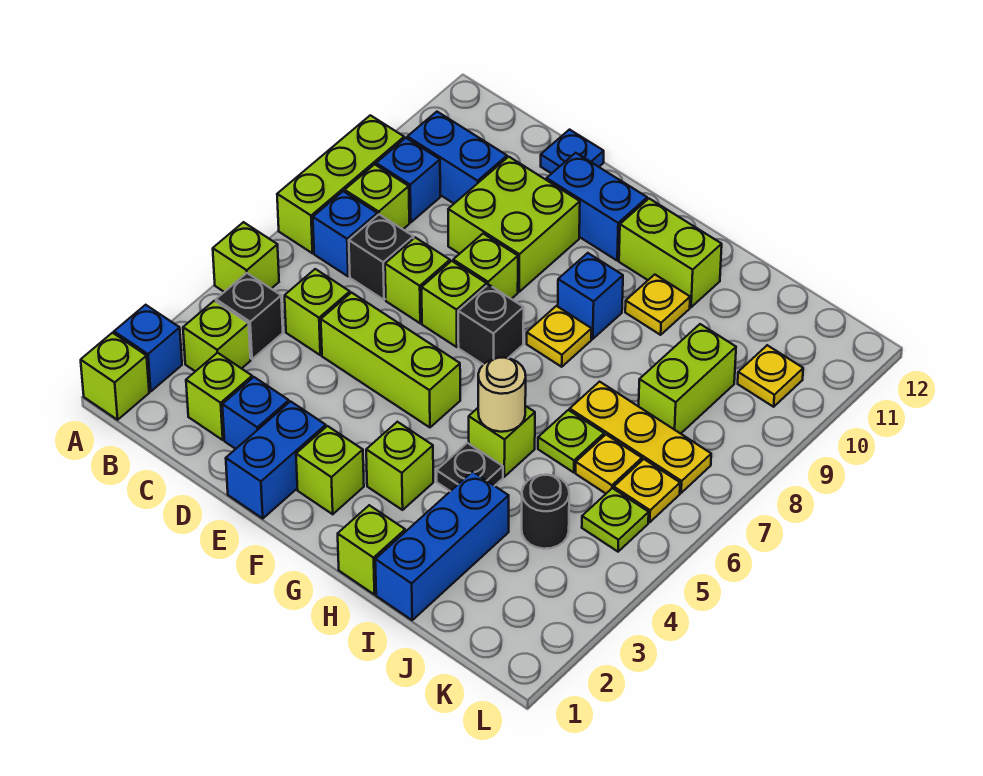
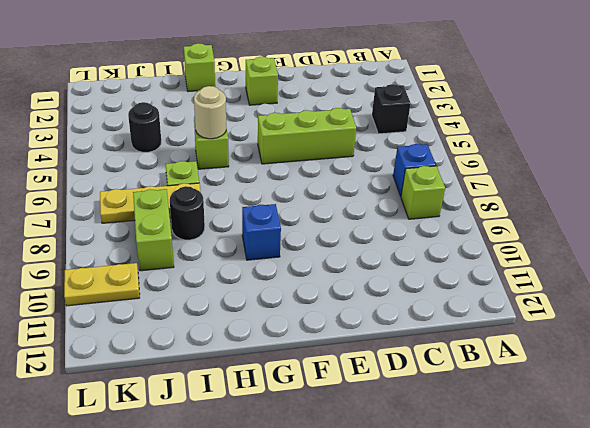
black 1x1 round brick [170,186,205,240] -> none
yellow 1x2 plate [64,263,140,306] -> yellow 1x1 plate [738,345,803,407]
none -> lime 1x1 brick [81,333,149,420]
none -> blue 1x1 brick [114,305,182,391]
none -> lime 1x1 brick [213,222,279,292]
none -> lime 1x3 brick [277,115,404,253]

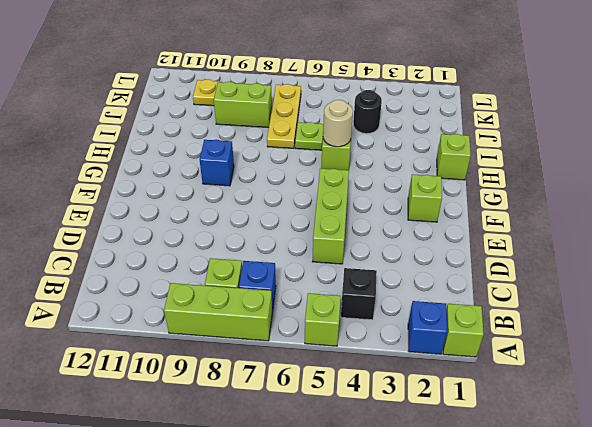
none -> lime 1x1 brick [183,301,251,371]
none -> blue 1x1 brick [376,138,440,222]
none -> blue 1x2 brick [407,112,507,203]
none -> lime 1x1 brick [186,353,252,440]

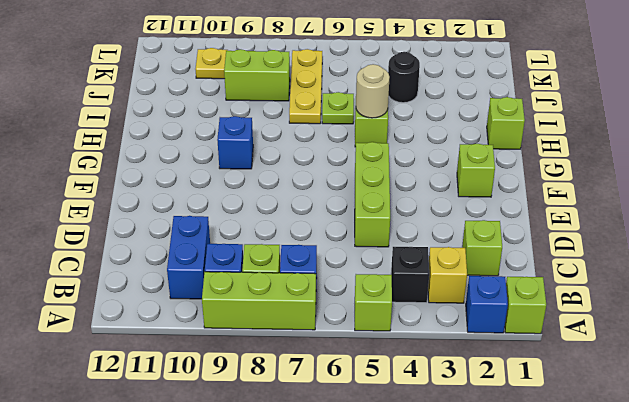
yellow 1x1 brick [428,247,467,303] -> lime 1x1 brick [183,301,251,371]
none -> lime 1x1 brick [285,269,350,355]
none -> black 1x1 brick [349,214,414,300]
none -> blue 1x1 brick [222,377,289,449]
none -> lime 1x1 brick [385,238,450,323]

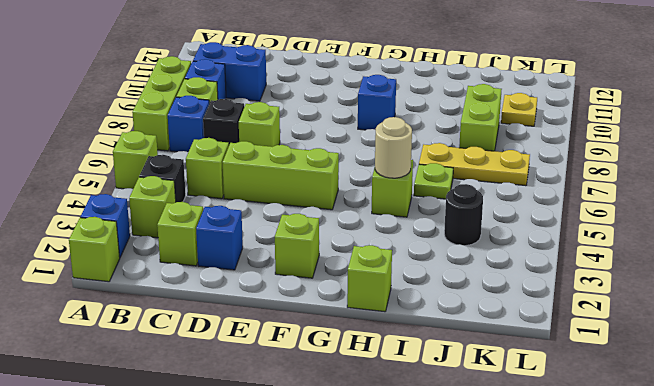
none -> lime 2x2 brick [448,157,580,292]
none -> blue 1x1 plate [541,130,604,174]
none -> blue 1x2 brick [226,401,326,518]
none -> lime 1x1 brick [422,261,487,347]

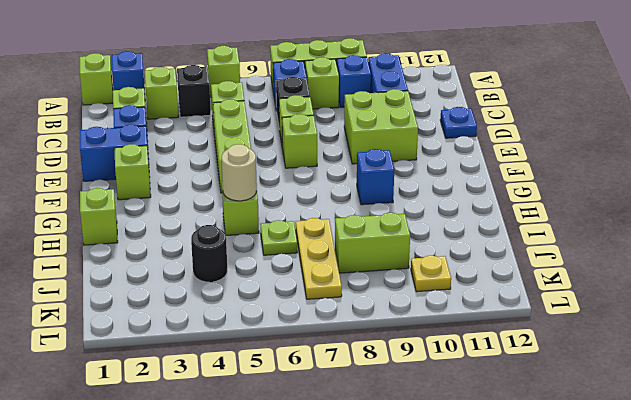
none -> lime 1x1 brick [453,234,518,299]
none -> blue 1x2 brick [547,153,647,260]
none -> black 1x1 brick [458,285,524,364]
none -> lime 1x1 brick [366,422,433,510]

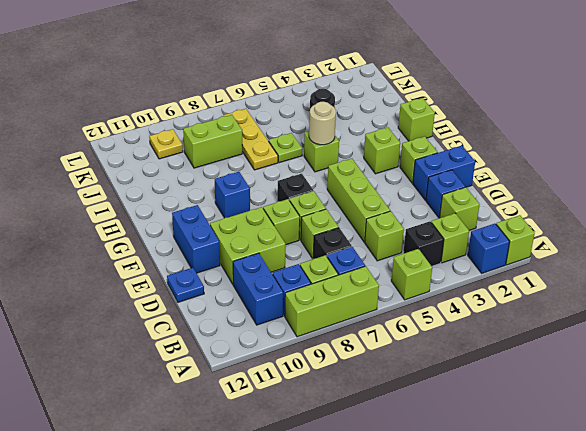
none -> yellow 1x1 plate [527,306,592,367]
none -> lime 1x2 brick [619,199,722,307]
none -> black 1x1 plate [437,443,503,491]
none -> yellow 1x1 plate [625,275,690,335]

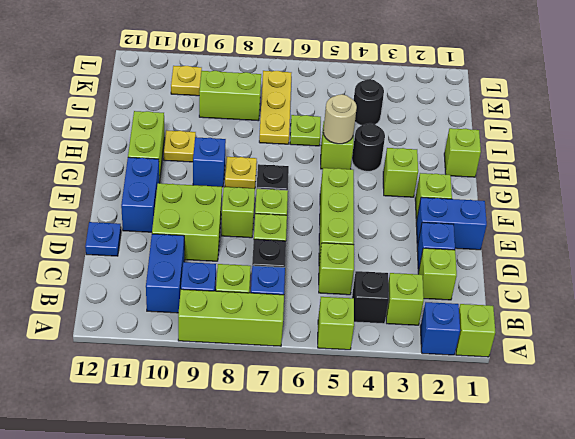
black 1x1 round brick [352,123,385,171] -> black 1x1 plate [437,443,503,491]
none -> blue 1x3 brick [375,472,509,620]
none -> yellow 1x1 plate [576,435,642,493]
none -> lime 1x1 plate [582,488,649,552]
none -> yellow 1x1 plate [614,459,680,522]

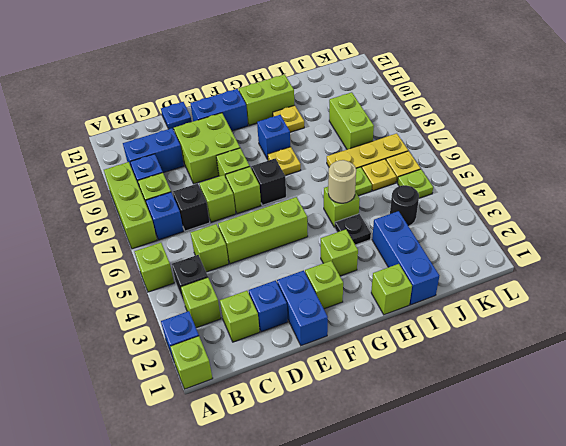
none -> yellow 1x1 plate [738,345,803,407]

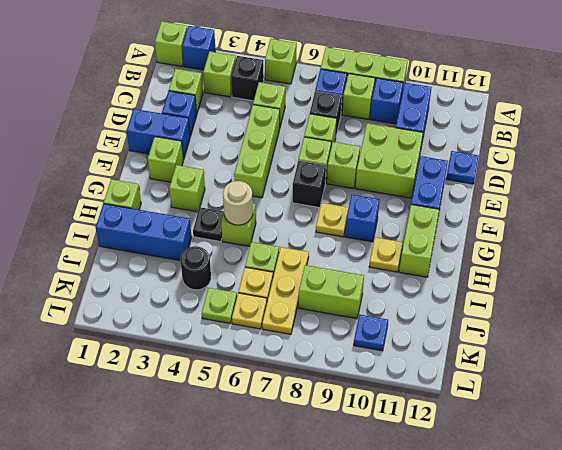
blue 1x1 plate [354,315,388,351] -> yellow 1x1 plate [738,345,803,407]

